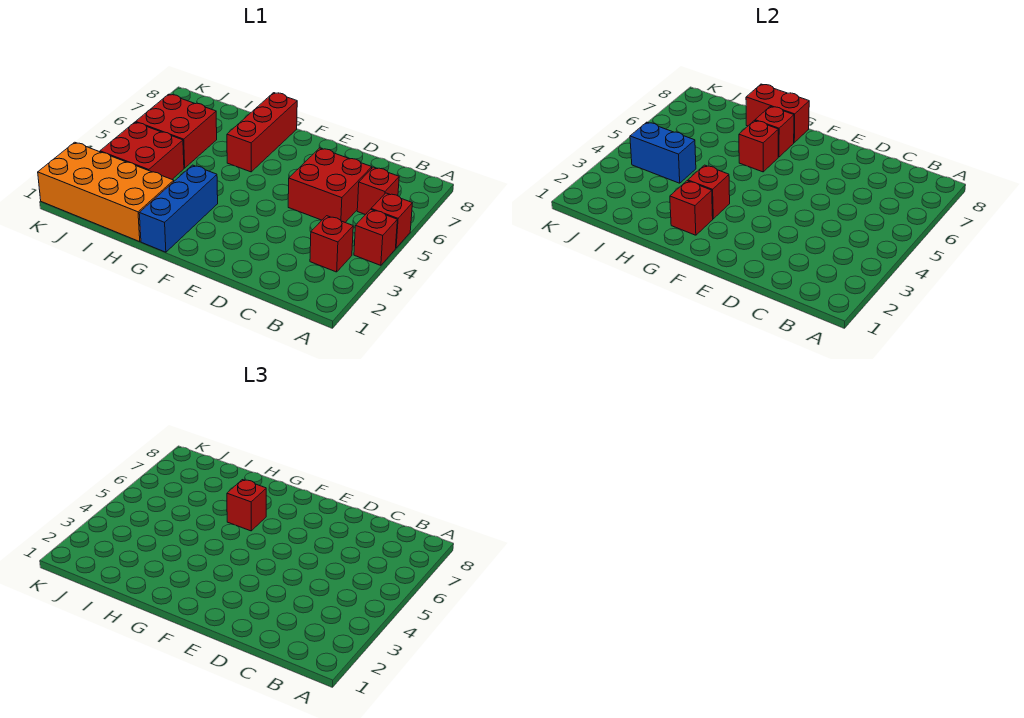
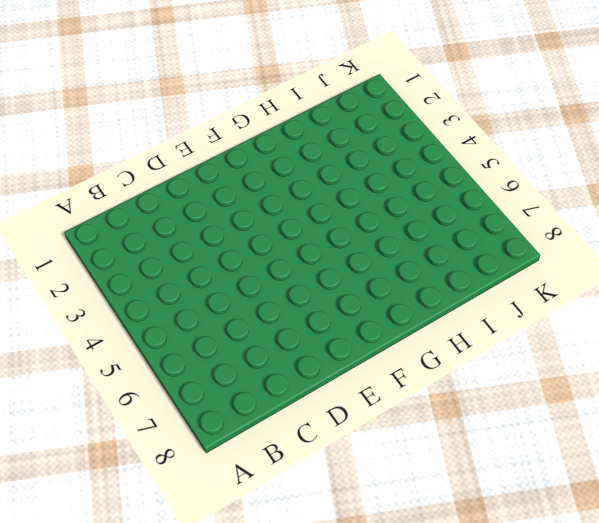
none -> red 1x1 brick [354,209,397,265]
none -> red 1x1 brick [371,193,412,248]
none -> red 1x1 brick [310,216,353,272]

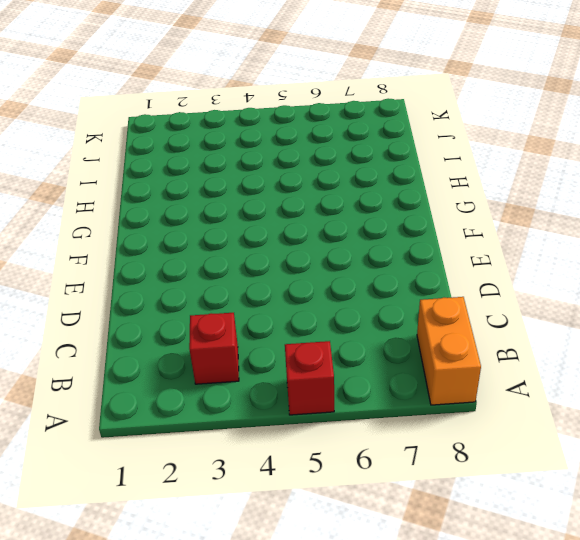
orange 1x2 brick [417,297,481,405] -> none
none -> red 1x1 brick [354,209,397,265]
none -> red 1x1 brick [357,167,399,215]
none -> red 2x2 brick [288,148,372,222]

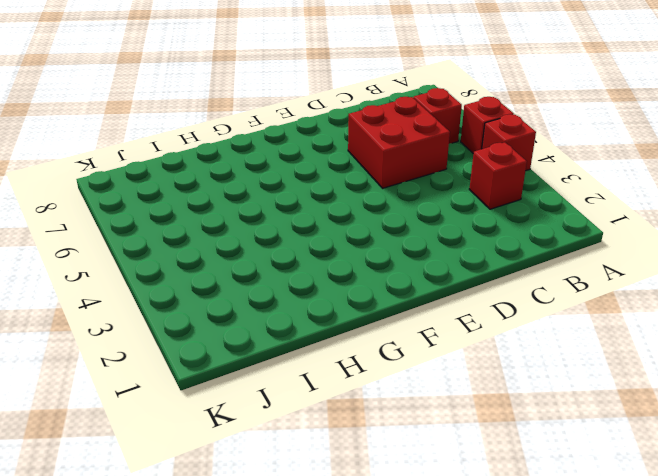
none -> blue 1x3 brick [139,165,218,252]
none -> red 1x3 brick [227,93,297,172]
none -> orange 2x4 brick [38,142,174,242]

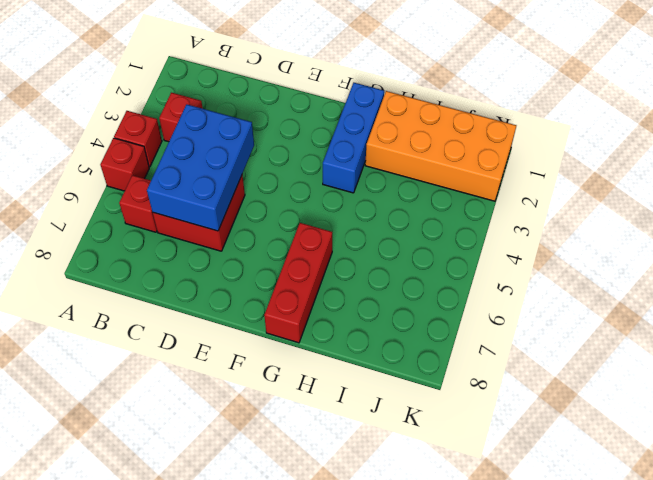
blue 2x3 brick [147,104,254,231] -> none
none -> red 2x2 brick [100,122,184,179]
none -> red 2x2 brick [136,94,217,168]
none -> red 1x1 brick [670,181,713,235]

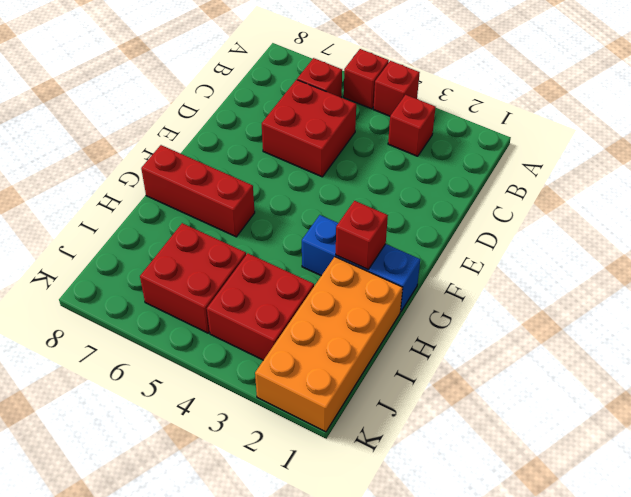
none -> red 1x1 brick [688,165,730,219]
none -> red 1x1 brick [739,121,778,172]
none -> red 1x1 brick [755,106,794,157]

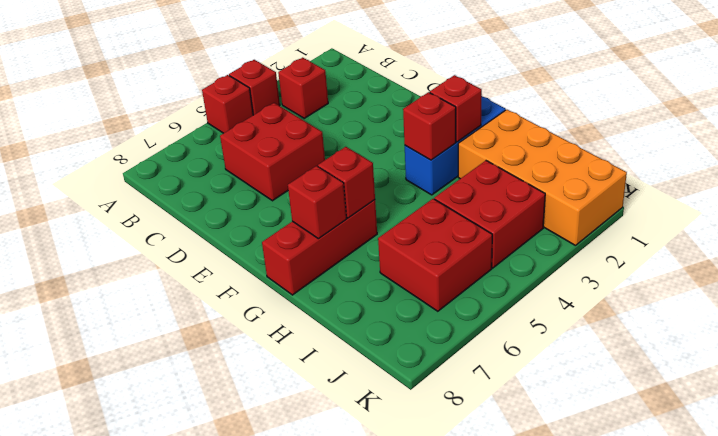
none -> red 1x1 brick [357,167,399,215]
none -> red 1x2 brick [746,84,809,142]
none -> blue 1x2 brick [630,122,696,183]

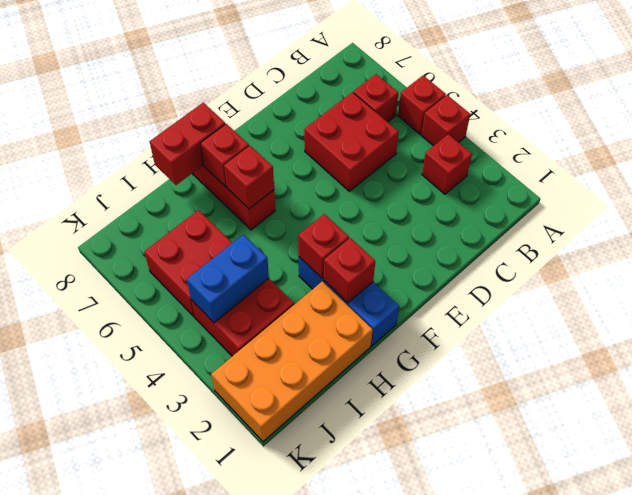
none -> red 1x1 brick [227,480,266,531]

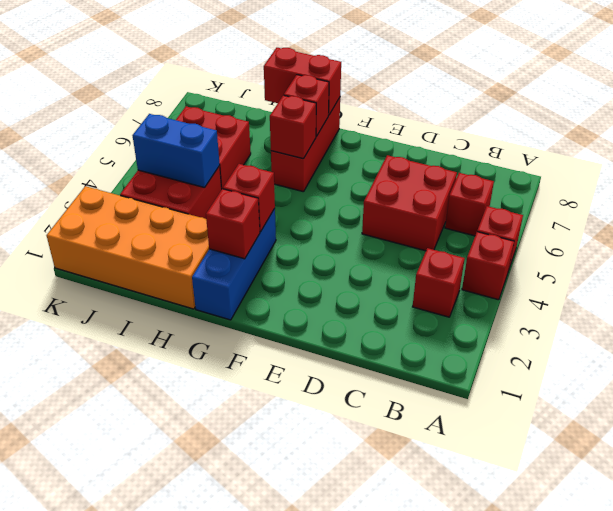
none -> red 1x1 brick [227,480,266,531]

